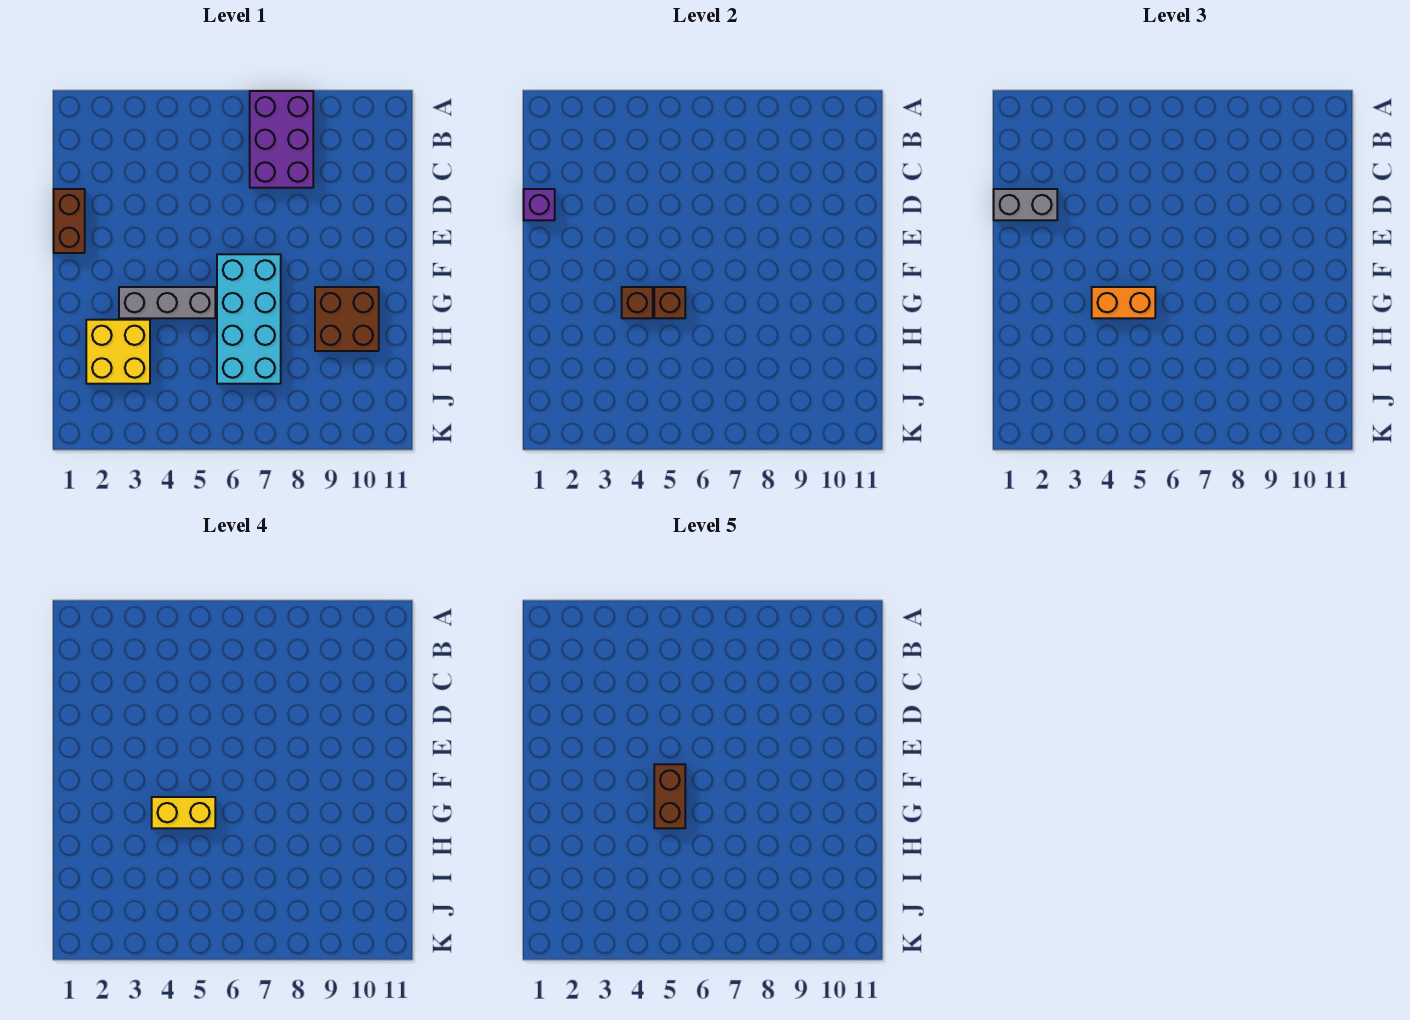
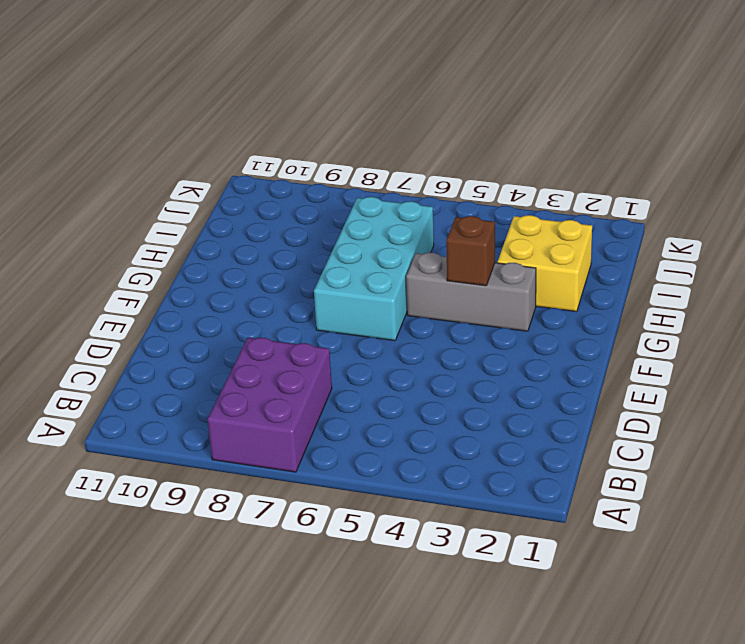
none -> brown 1x2 brick [54,189,85,253]
none -> brown 2x2 brick [315,287,379,351]
none -> purple 1x1 brick [524,189,555,220]

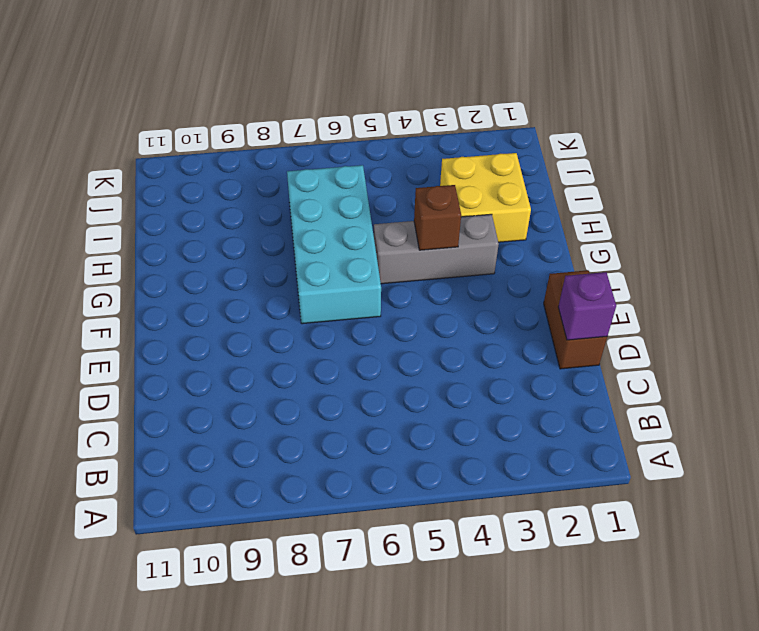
none -> purple 2x3 brick [250,91,313,188]
none -> brown 2x2 brick [315,287,379,351]
none -> brown 1x1 brick [654,287,685,318]

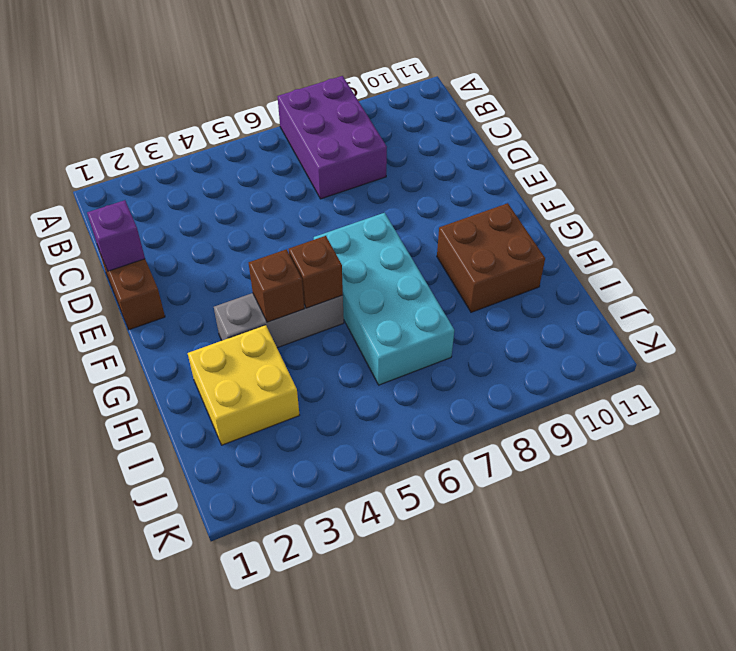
none -> grey 1x2 brick [994,189,1057,220]
none -> orange 1x2 brick [1092,287,1155,318]
none -> yellow 1x2 brick [152,797,215,828]

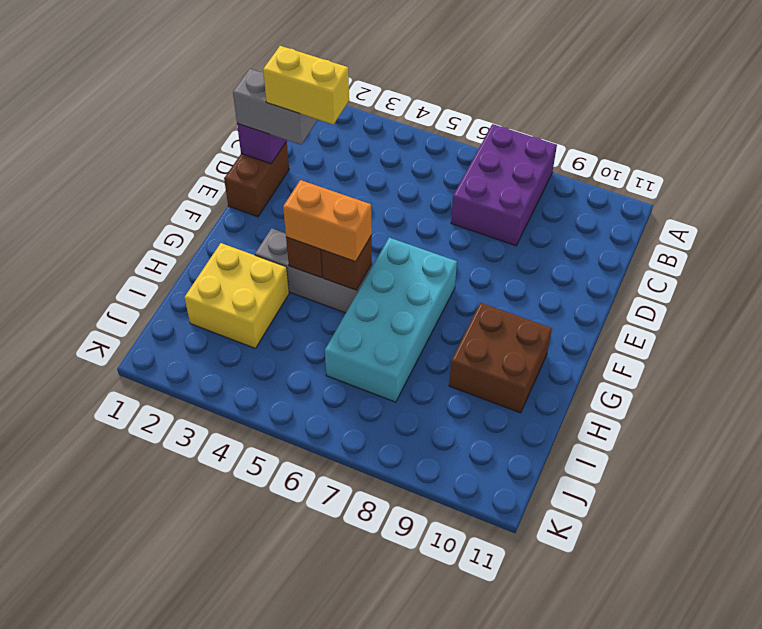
yellow 1x2 brick [263,46,349,125] -> yellow 1x2 brick moved to [152,797,215,828]
none -> brown 1x2 brick [654,764,685,828]

